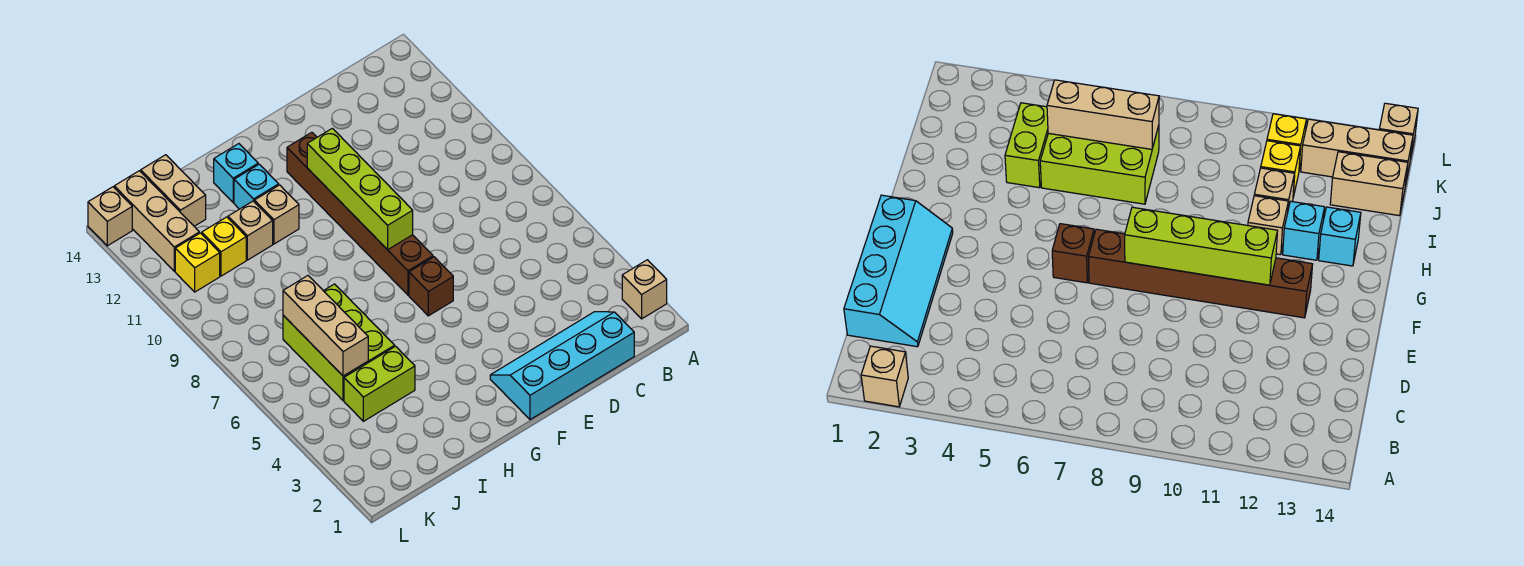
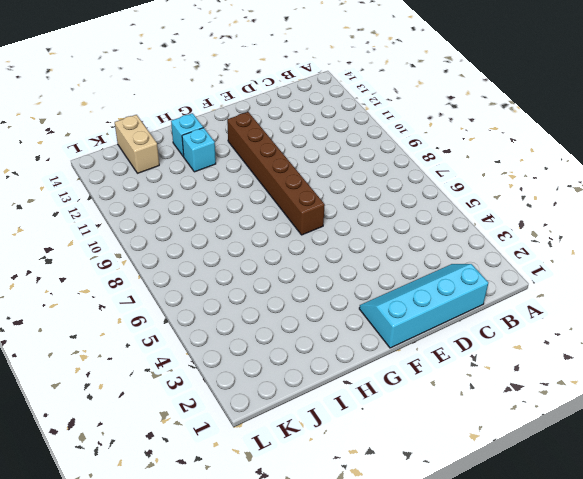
none -> tan 1x1 brick [622,260,667,319]
none -> brown 1x1 brick [409,257,453,316]
none -> tan 1x1 brick [254,185,299,244]

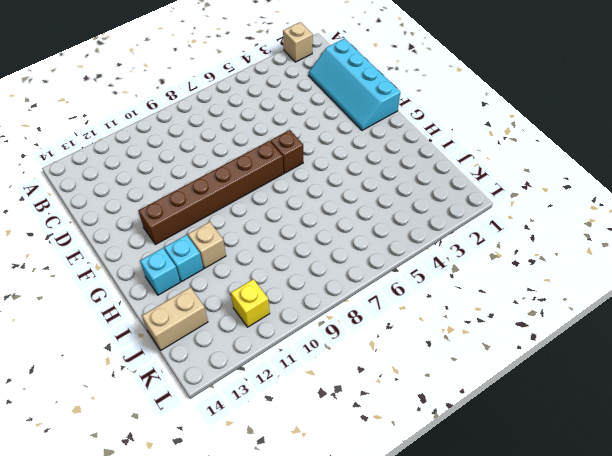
none -> lime 1x2 brick [344,346,415,421]
none -> lime 2x3 brick [283,284,395,401]
none -> tan 1x1 brick [228,201,273,260]

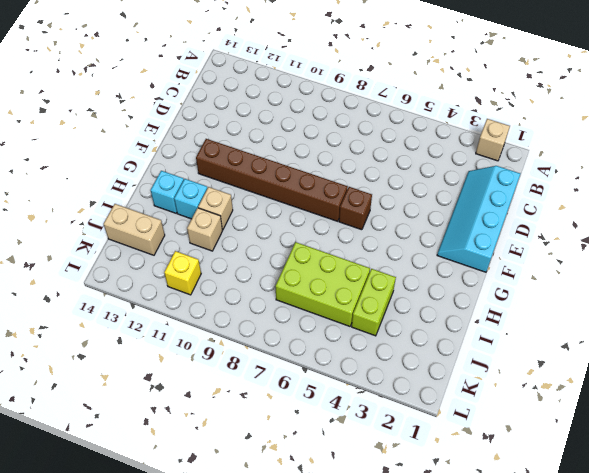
none -> yellow 1x1 brick [202,217,246,276]
none -> tan 1x3 brick [114,171,199,271]
none -> tan 1x1 brick [88,187,132,246]

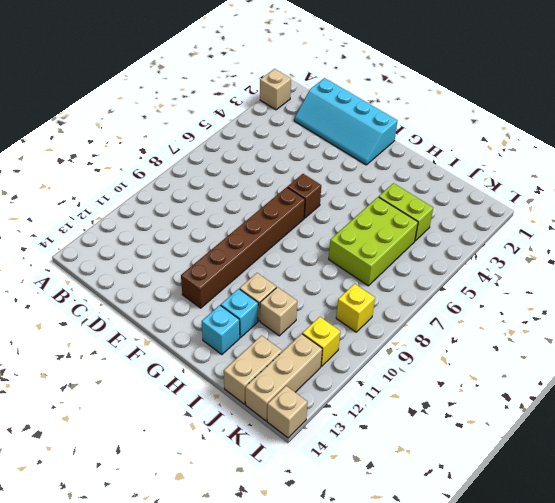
yellow 1x1 brick [336,284,375,332] -> yellow 1x1 brick moved to [202,217,246,276]
none -> lime 1x4 brick [307,128,413,250]
none -> tan 1x3 brick [283,276,368,376]

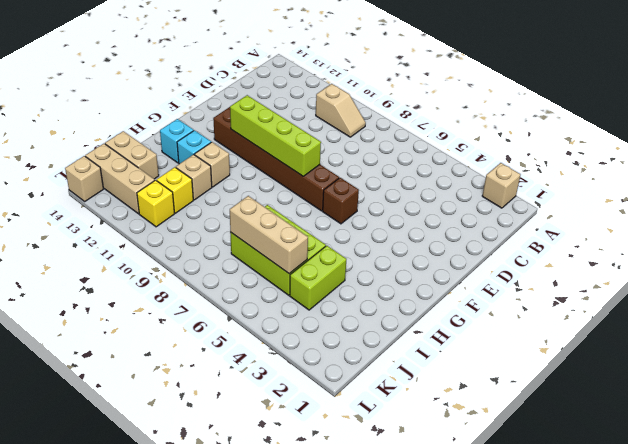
tan 1x2 slope [316,84,366,137] -> none
none -> cyan 2x4 slope [490,312,634,420]

